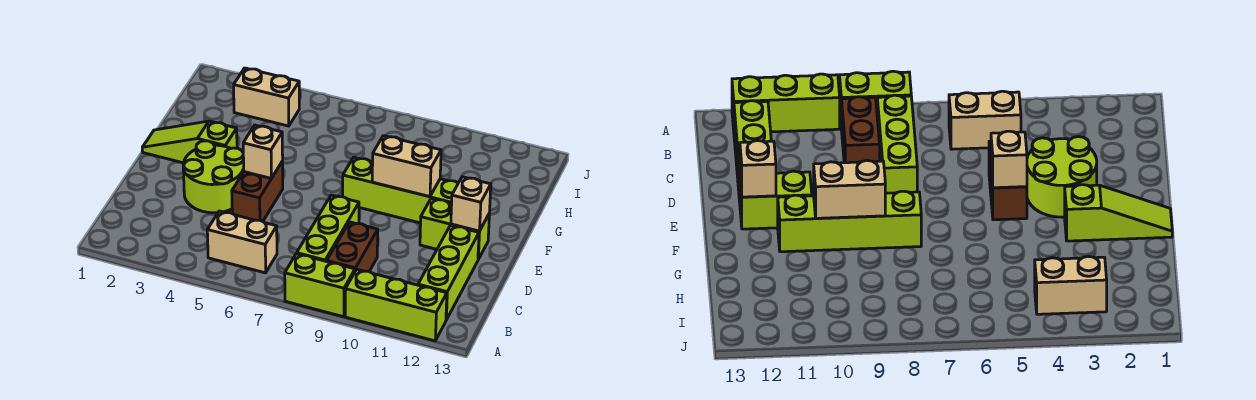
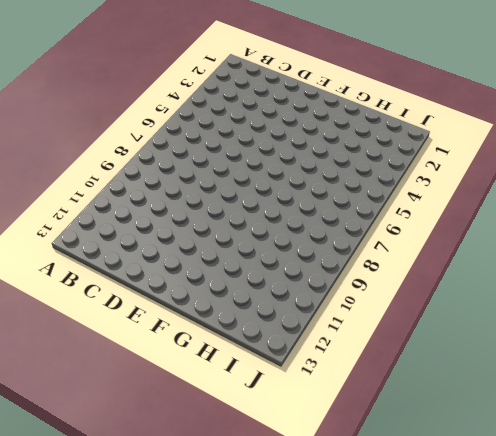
none -> lime 1x2 brick [285,254,355,317]
none -> lime 1x3 brick [345,270,447,341]
none -> tan 1x2 brick [207,211,277,273]

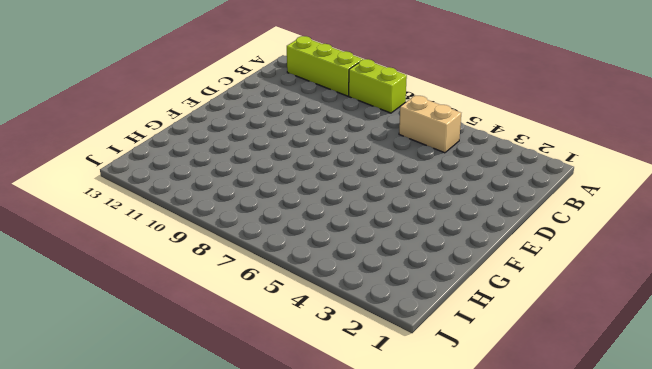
none -> lime 1x3 brick [297,195,359,261]
none -> brown 1x2 brick [327,222,378,271]
none -> lime 1x3 brick [418,225,479,320]

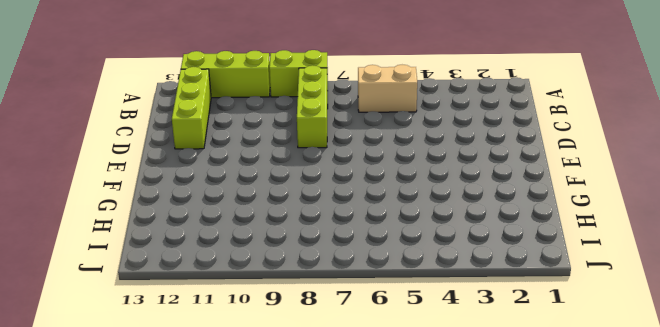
none -> brown 1x2 brick [327,222,378,271]
none -> lime 2x2 round brick [183,141,244,213]
none -> brown 1x2 brick [232,161,283,221]

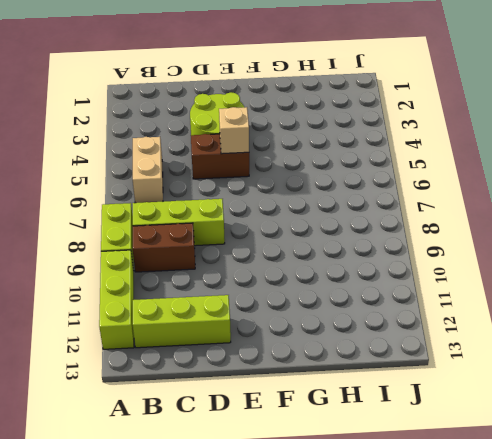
none -> lime 1x2 brick [420,198,489,259]
none -> lime 1x3 slope [142,121,237,163]
none -> lime 1x4 brick [343,157,458,223]

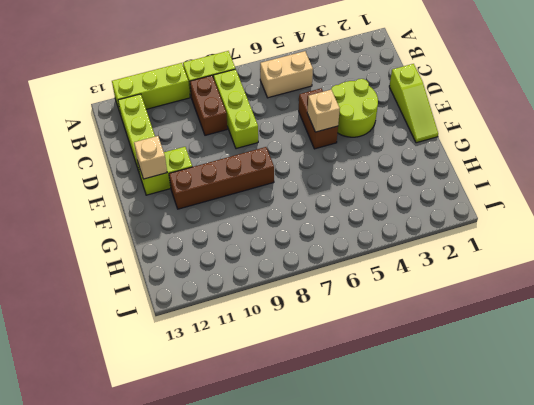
lime 1x3 slope [389,64,438,143] -> lime 1x3 slope turned to [142,121,237,163]
brown 1x4 brick [169,147,274,209] -> lime 1x4 brick [343,157,458,223]
none -> tan 1x2 brick [234,68,299,126]
none -> tan 1x2 brick [372,136,441,197]

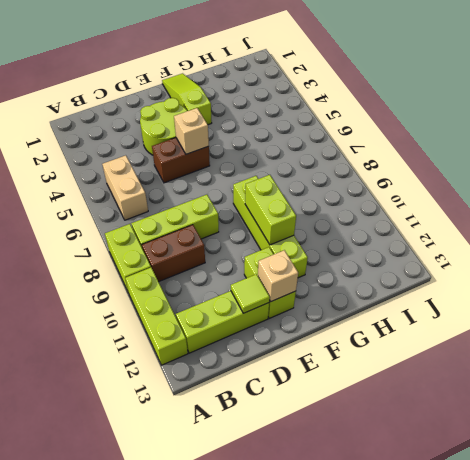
lime 1x1 tile [231,274,270,313] -> none
lime 1x2 brick [245,175,296,245] -> tan 1x2 brick [372,136,441,197]
none -> tan 1x2 brick [234,68,299,126]

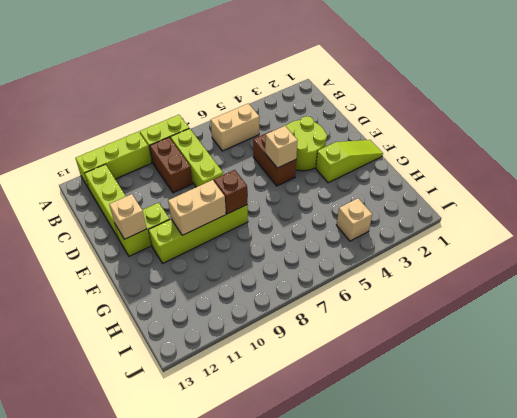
brown 1x1 brick [214,170,247,214] -> none
tan 1x1 brick [337,198,372,241] -> tan 1x2 brick [234,68,299,126]

